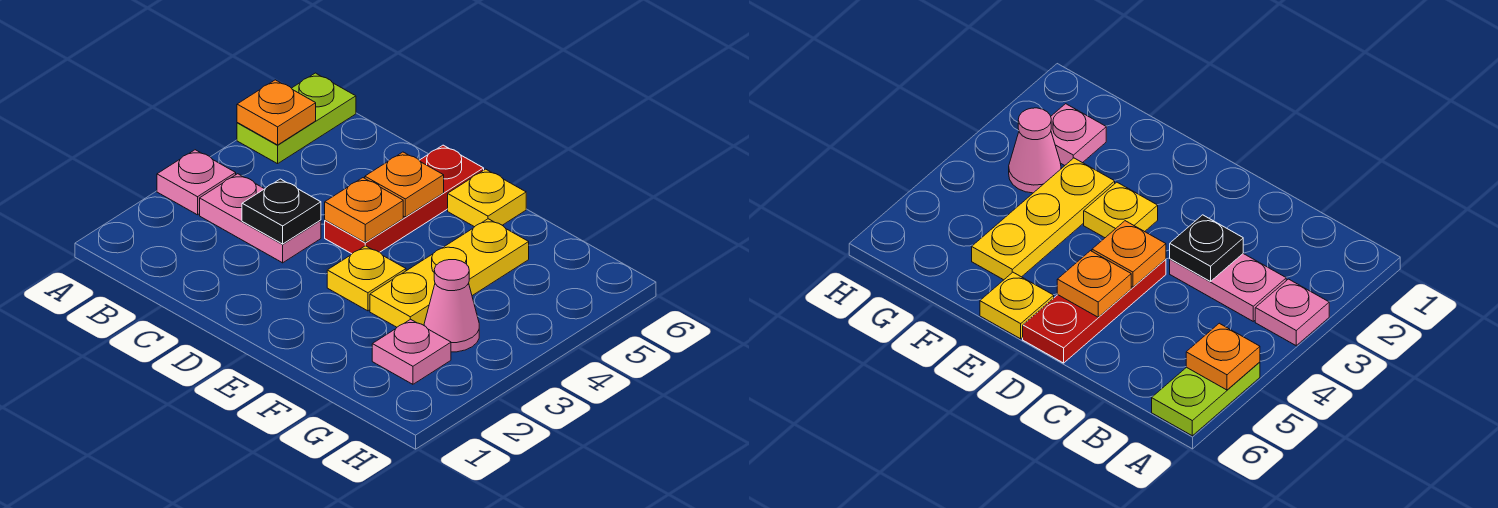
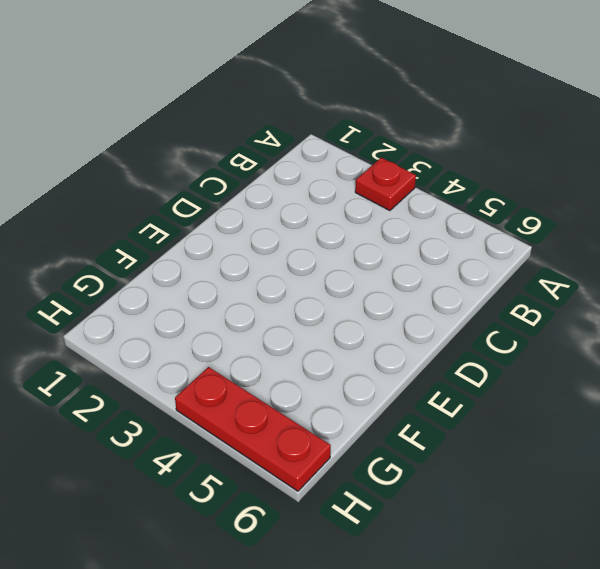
red 1x1 plate [355,158,416,211] -> pink 1x1 plate [157,150,236,215]
red 1x3 plate [175,367,331,491] -> red 1x3 plate moved to [325,145,484,254]
none -> lime 1x2 plate [237,73,356,164]
none -> pink 1x2 plate [200,174,321,263]
none -> yellow 1x1 plate [327,246,406,311]

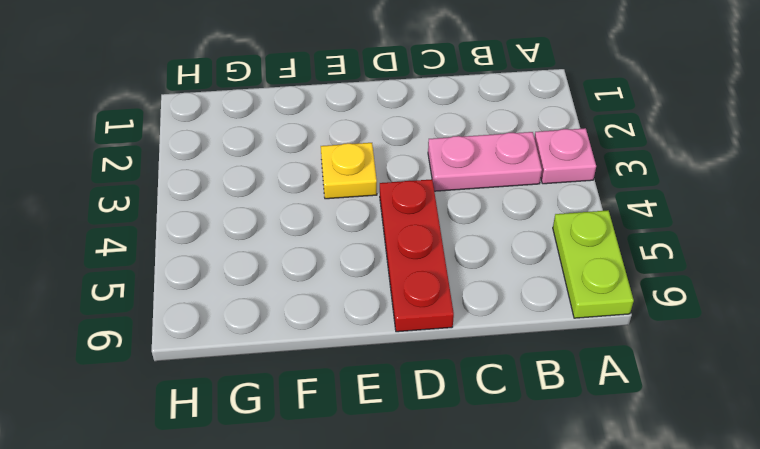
none -> yellow 1x1 plate [448,169,526,227]
none -> yellow 1x3 plate [370,219,529,327]
none -> pink 1x1 plate [372,319,451,384]

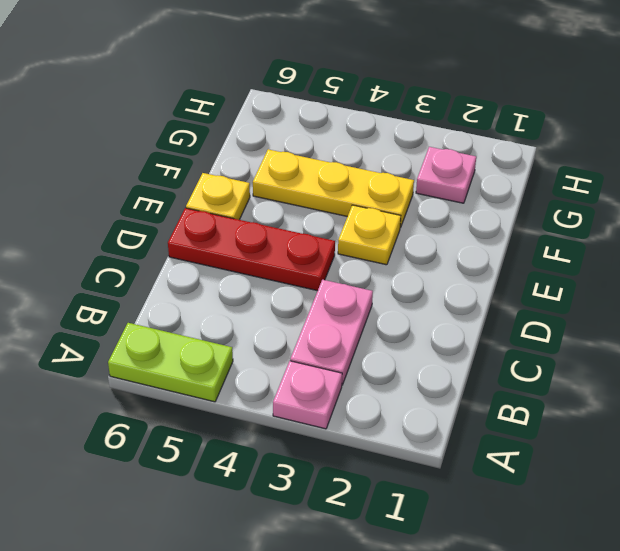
none -> pink 1x1 cone [424,260,479,352]
none -> orange 1x1 plate [237,80,316,145]
none -> black 1x1 plate [242,179,321,244]

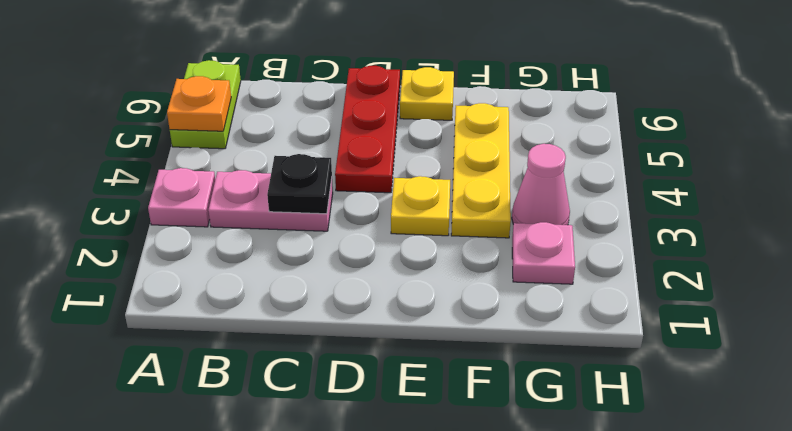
none -> orange 1x1 plate [325,178,403,242]
none -> orange 1x1 plate [365,152,444,217]

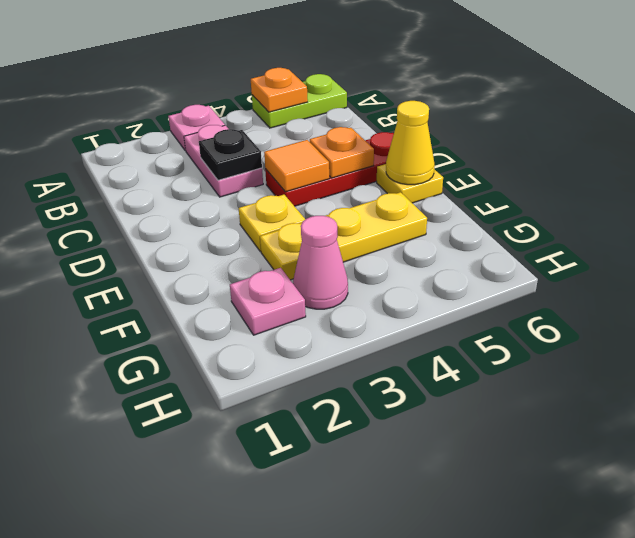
orange 1x1 tile [264,140,329,192] -> orange 1x1 plate [325,178,403,242]
yellow 1x1 cone [386,101,435,185] -> none

